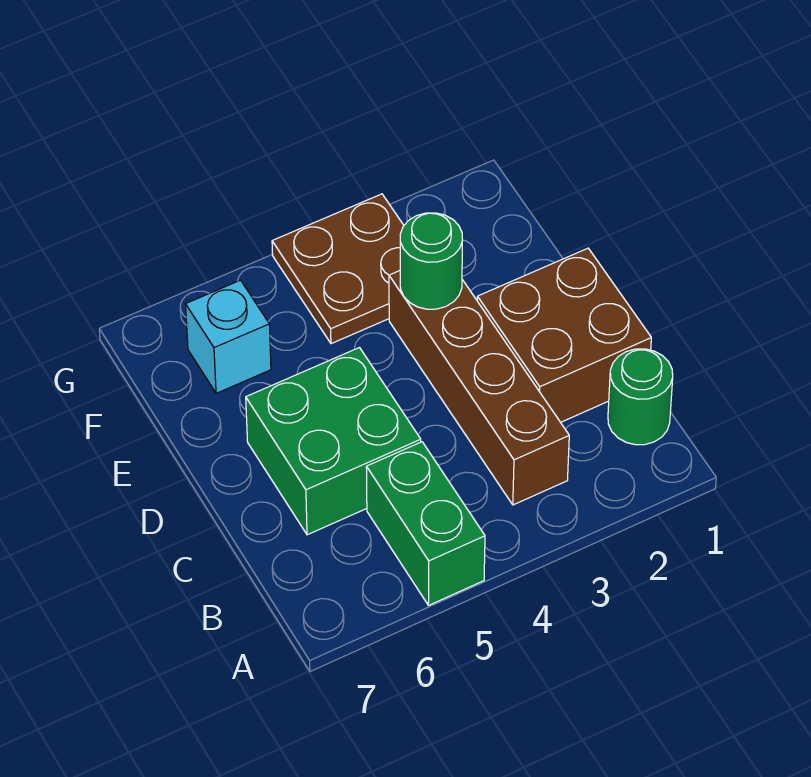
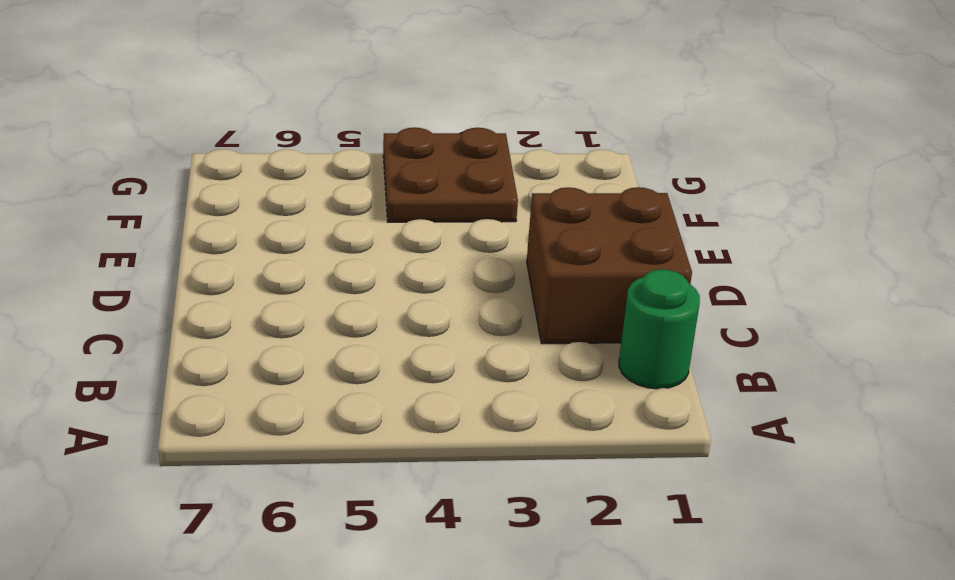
none -> green 1x2 brick [366,442,485,605]
none -> brown 1x4 brick [389,271,569,505]

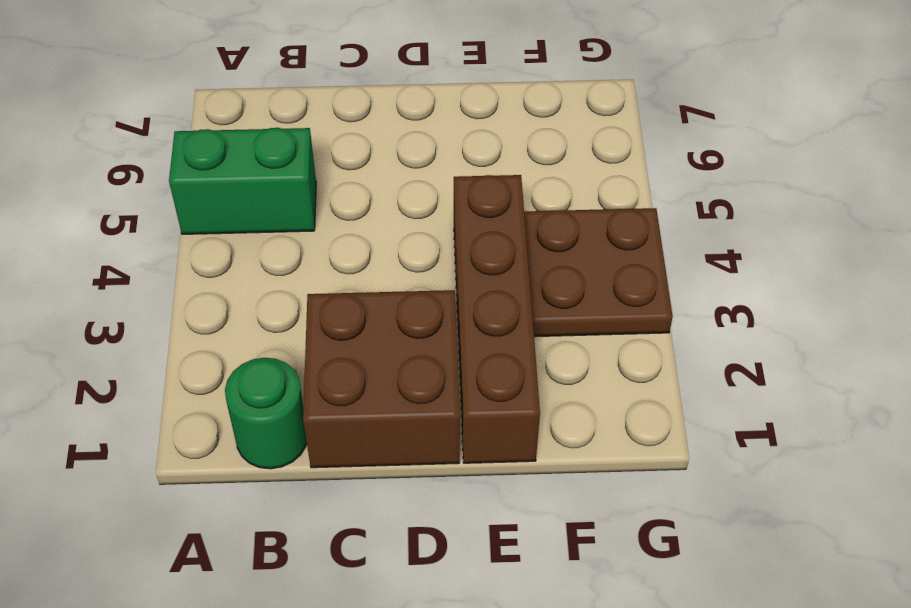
brown 1x4 brick [454,175,540,463] -> brown 1x4 brick turned to [389,271,569,505]
none -> green 2x2 brick [246,348,421,535]
none -> cyan 1x1 brick [186,280,271,393]

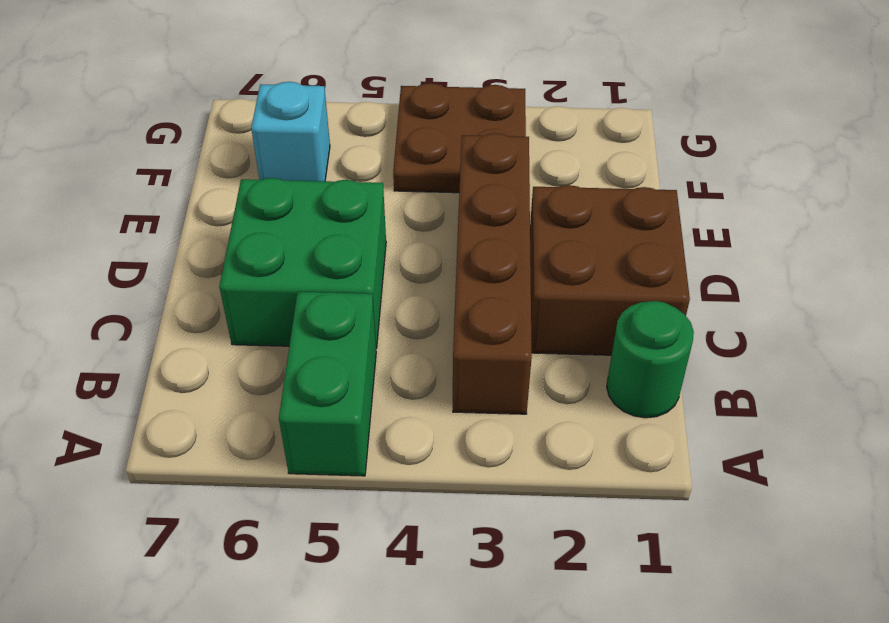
none -> green 1x1 round brick [400,213,462,309]

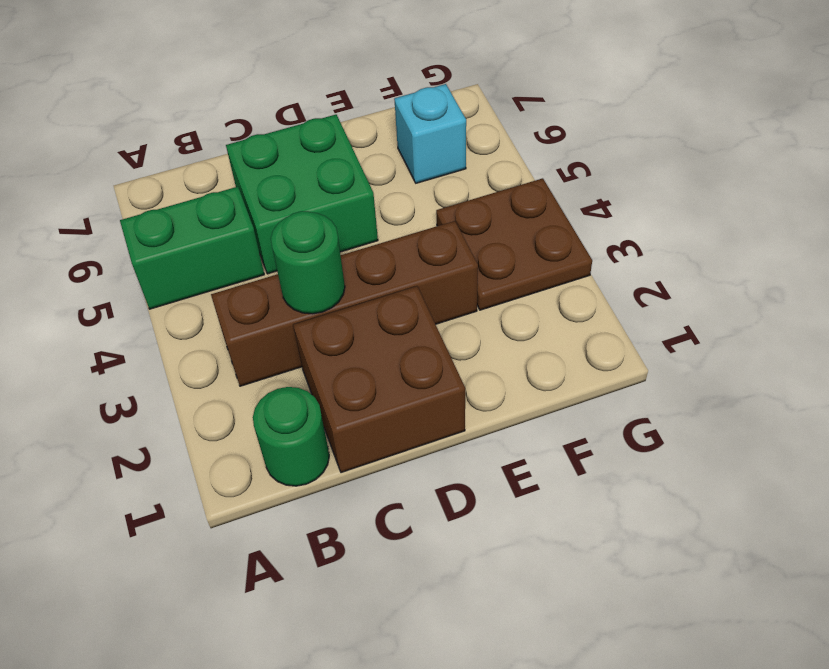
green 1x1 round brick [271,211,345,314] -> green 1x1 round brick moved to [400,213,462,309]

